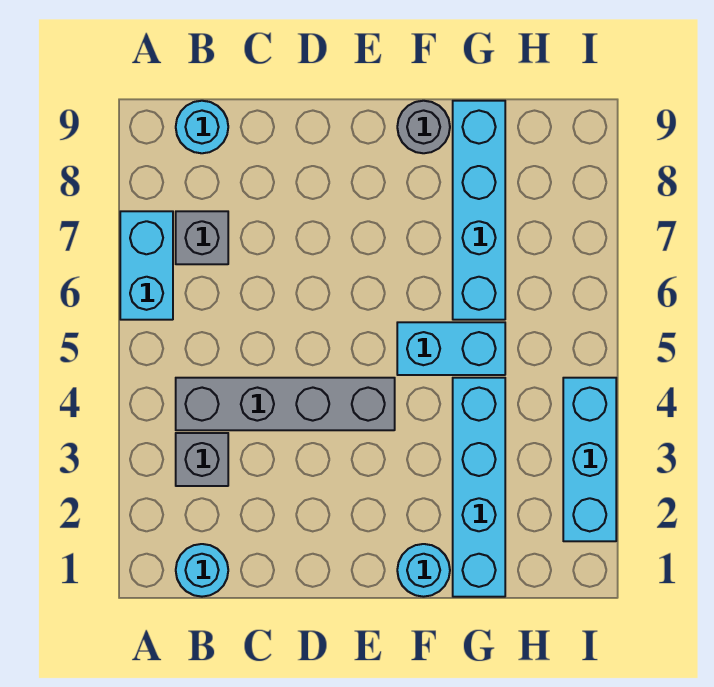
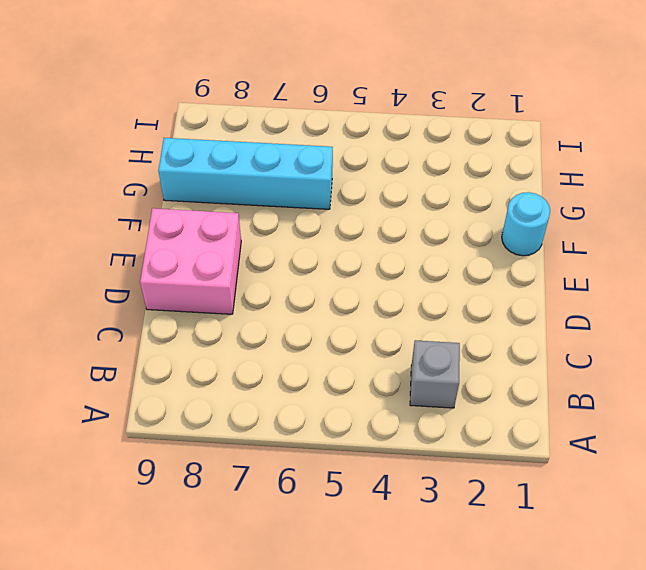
pink 2x2 brick [140,208,241,314] -> none
none -> cyan 1x2 brick [120,211,173,320]
none -> cyan 1x1 round brick [176,544,228,597]
none -> grey 1x4 brick [176,378,395,430]

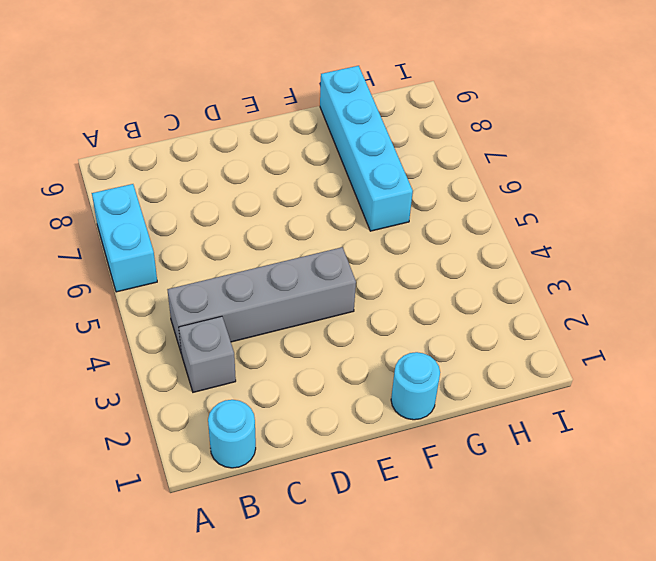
none -> grey 1x1 brick [176,211,228,264]
none -> cyan 1x1 round brick [176,101,228,153]
none -> cyan 1x2 brick [397,322,505,375]

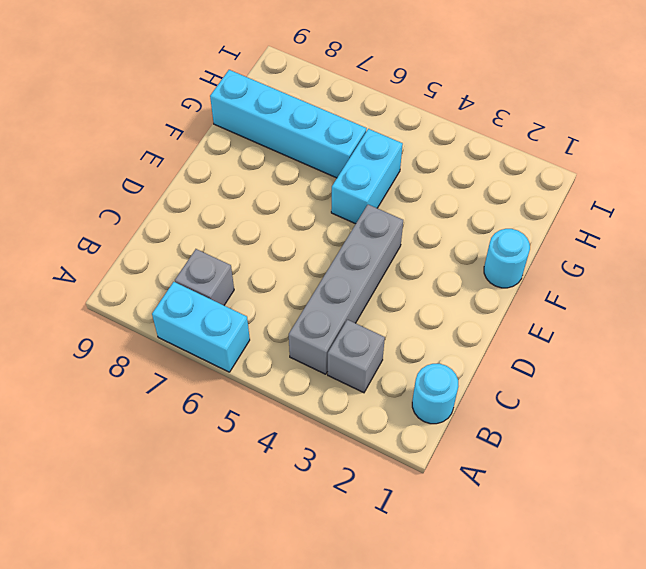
none -> cyan 1x1 round brick [176,101,228,153]
none -> grey 1x1 round brick [397,101,450,153]
none -> cyan 1x4 brick [453,378,505,597]

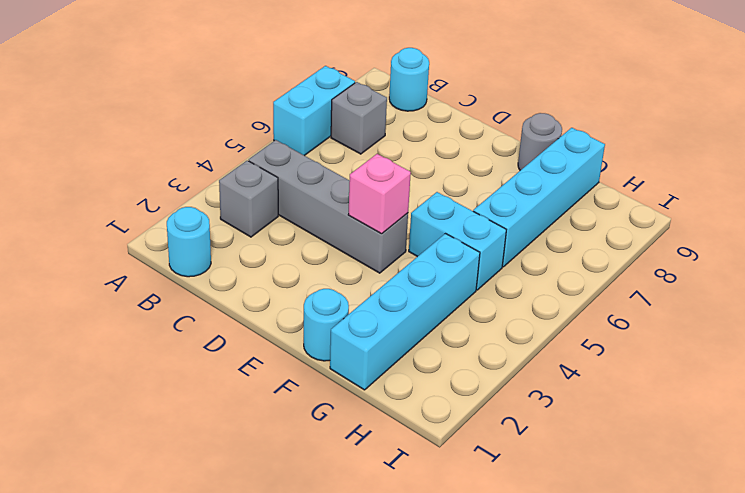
pink 1x1 brick [348,154,411,234] -> none
none -> cyan 1x3 brick [563,378,616,541]

